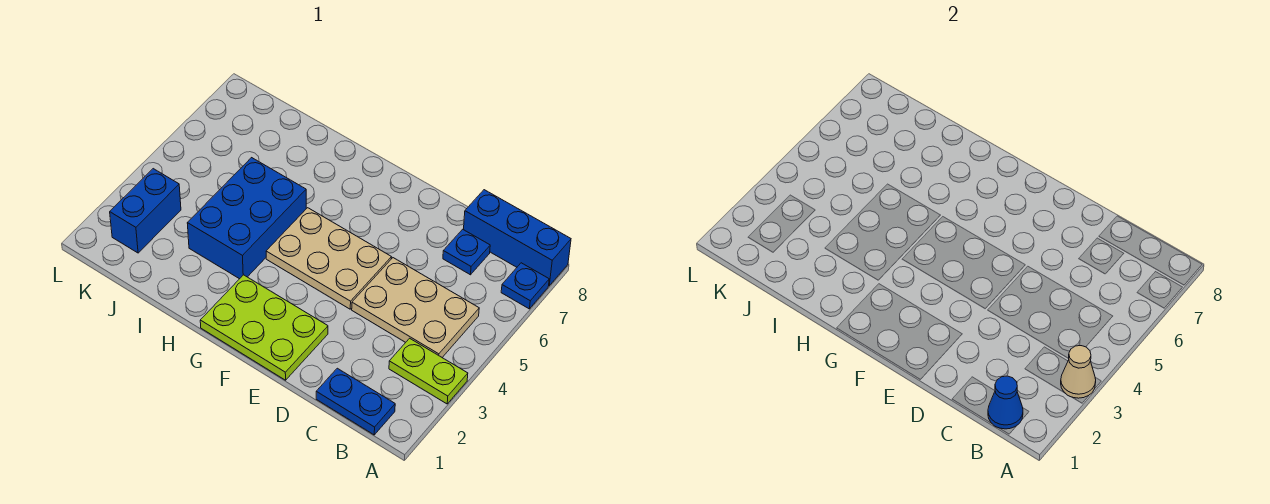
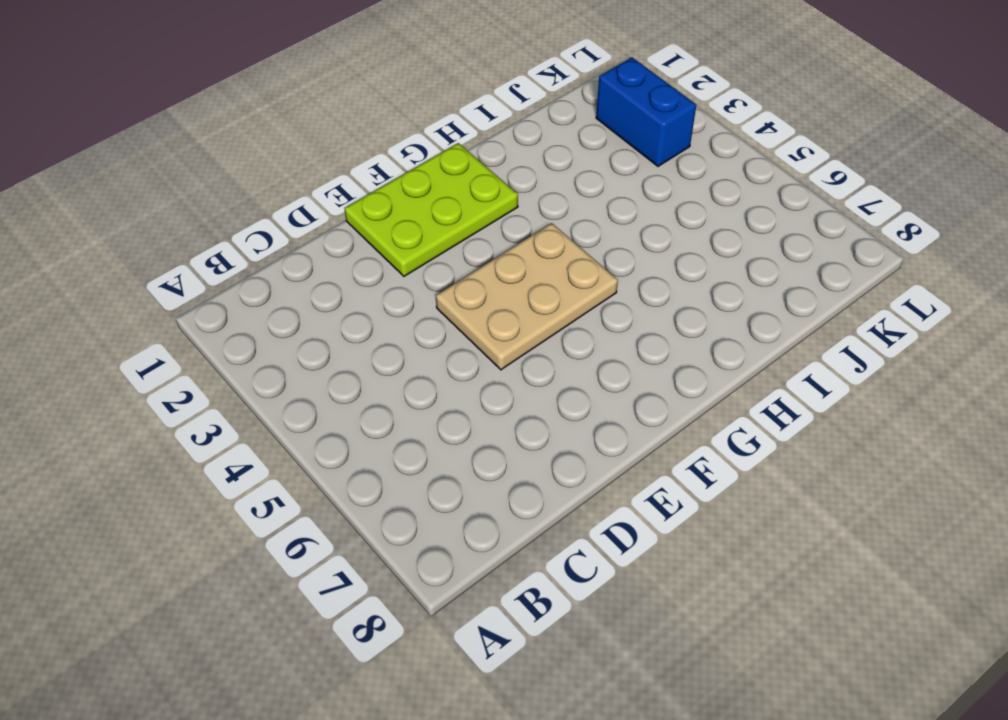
none -> lime 1x2 plate [389,338,468,404]
none -> blue 1x1 plate [501,263,549,309]
none -> blue 1x3 brick [464,190,571,286]

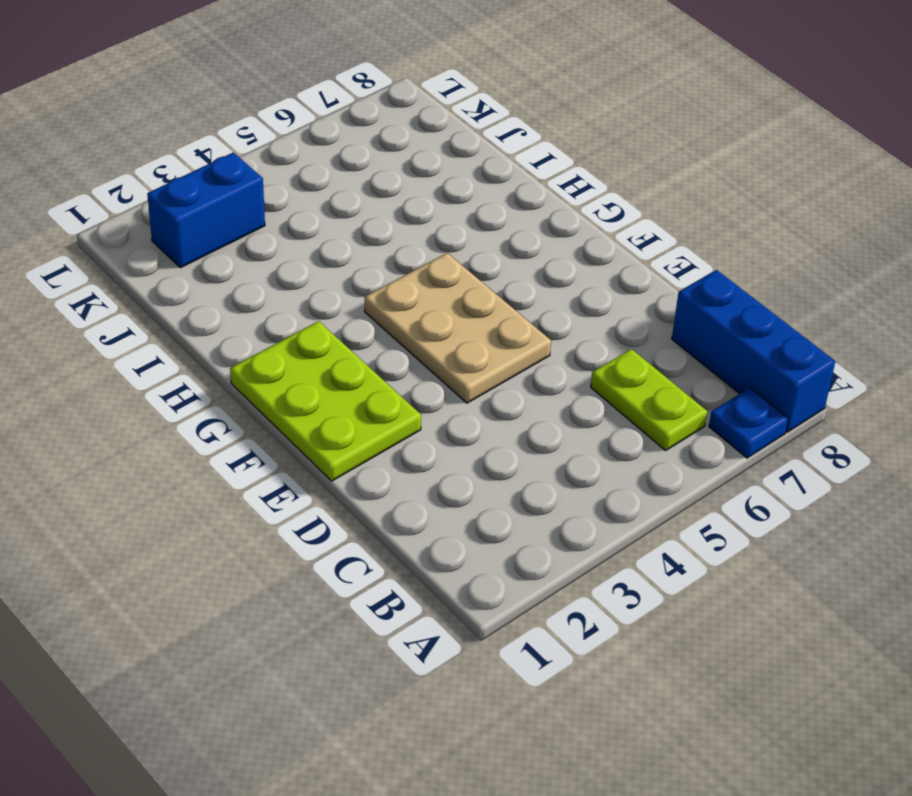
lime 1x2 plate [591,349,707,451] -> lime 1x2 plate moved to [389,338,468,404]
none -> blue 1x2 plate [316,368,395,435]
none -> tan 2x3 plate [352,258,479,357]
none -> blue 1x1 plate [443,229,490,275]

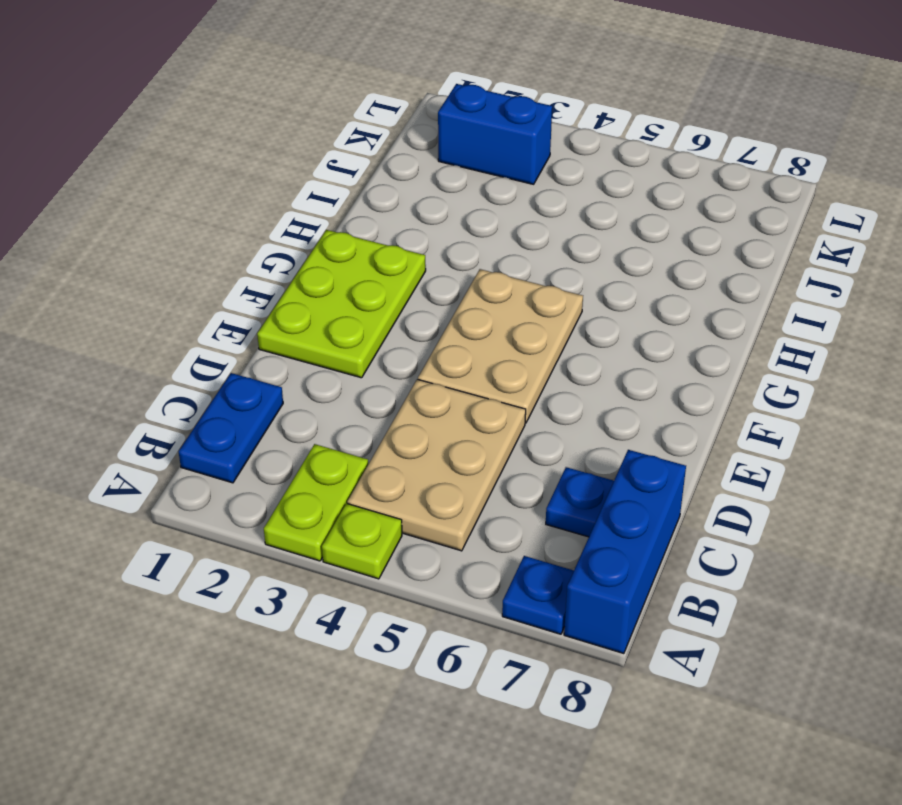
lime 1x1 plate [322,503,402,579] -> none
none -> blue 2x3 brick [187,158,306,279]
none -> tan 1x1 cone [1061,346,1096,398]
none -> blue 1x1 cone [988,376,1023,429]

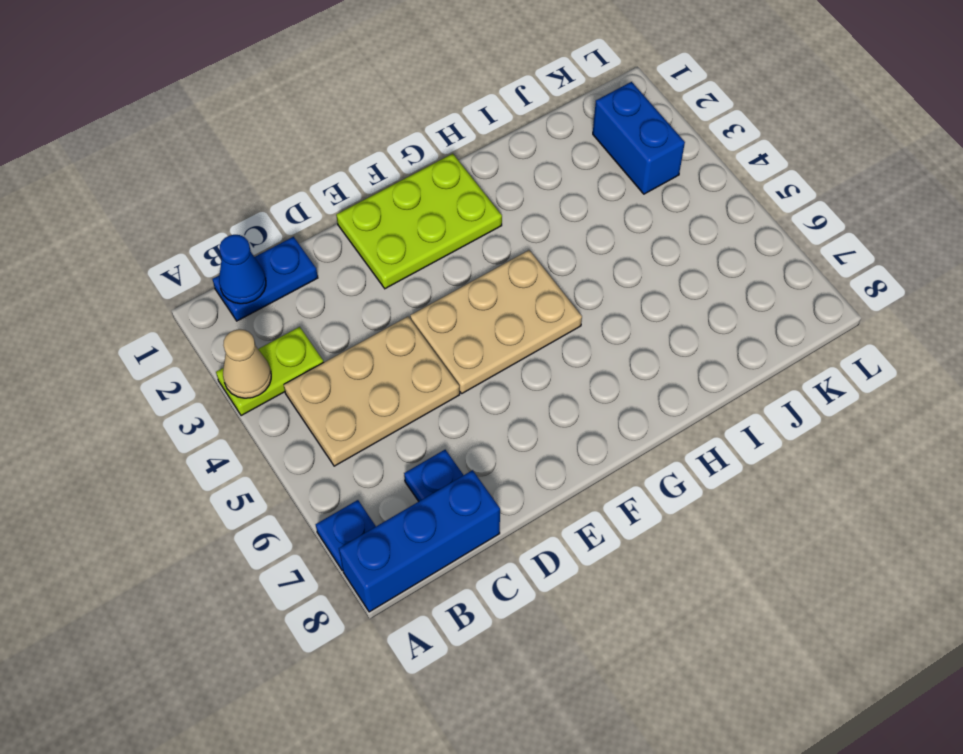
none -> blue 2x3 brick [187,158,306,279]

